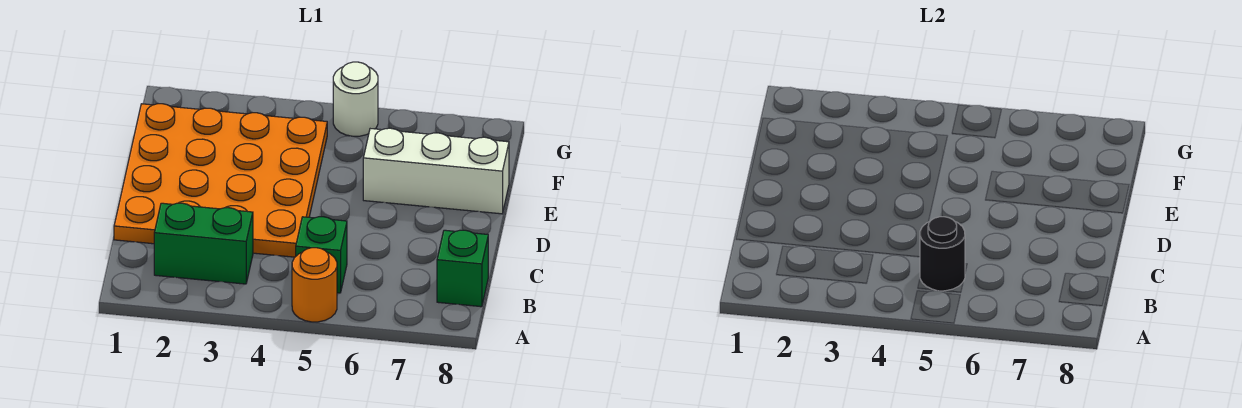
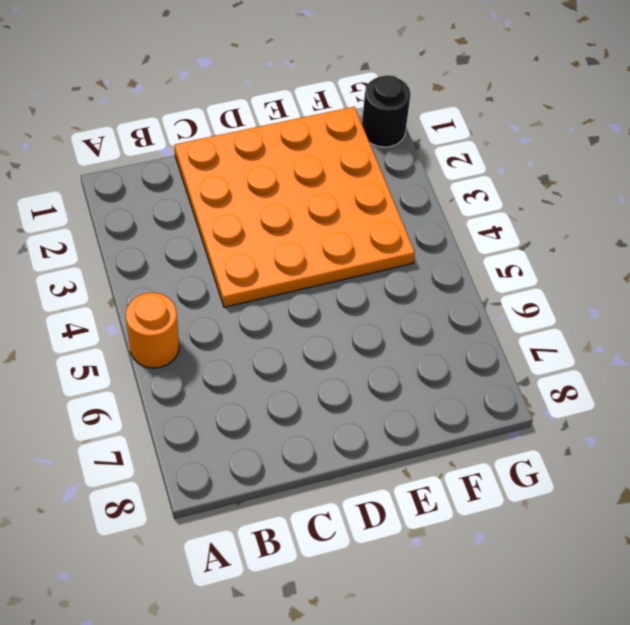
black 1x1 round brick [362,75,411,147] -> black 1x1 round brick moved to [920,217,965,291]
none -> green 1x2 brick [154,203,253,284]
none -> green 1x1 brick [296,217,347,293]

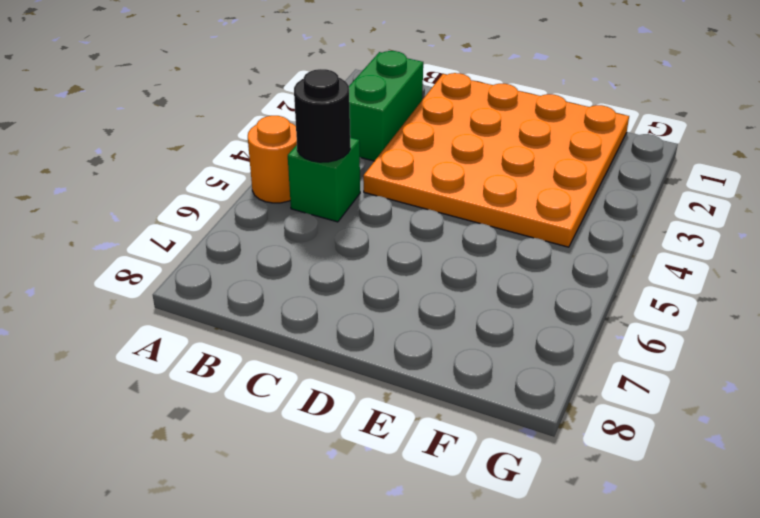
none -> green 1x1 brick [437,230,488,307]
none -> white 1x3 brick [363,128,509,214]

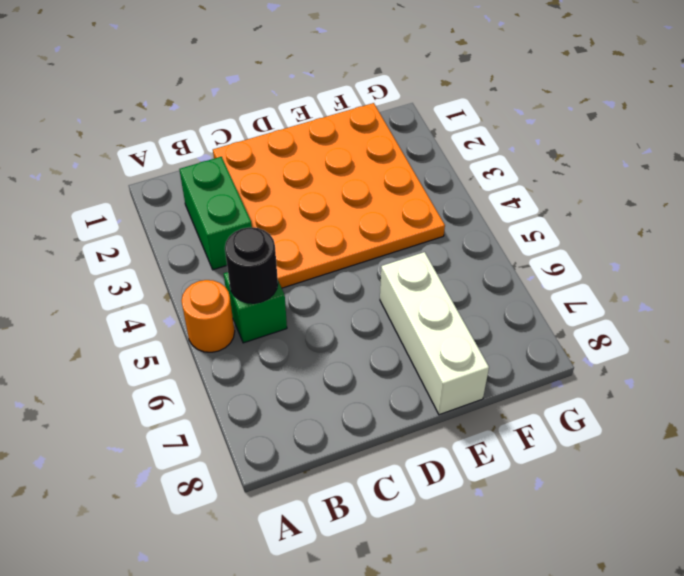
none -> green 1x1 brick [437,230,488,307]
none -> white 1x1 round brick [333,62,378,136]

